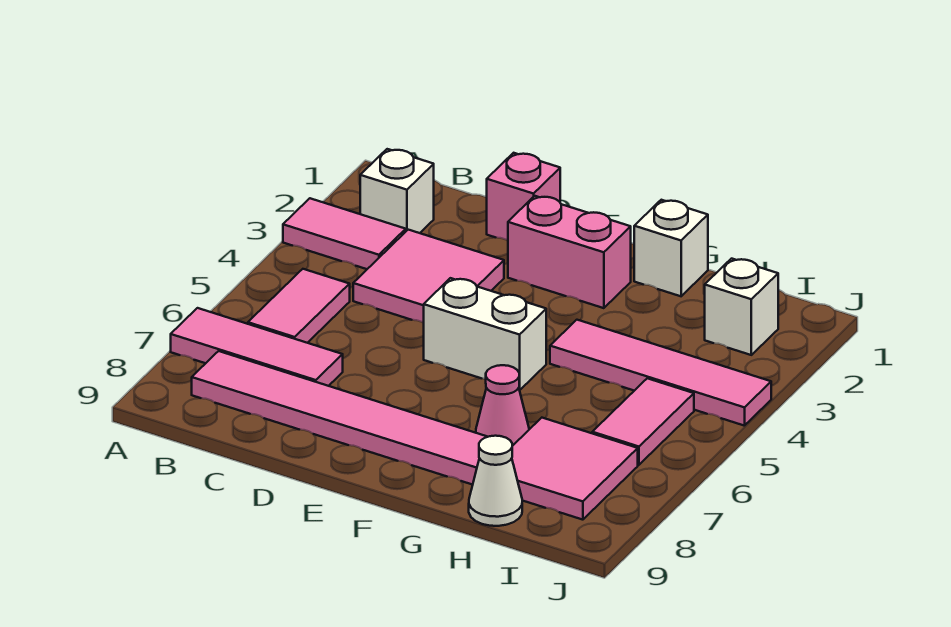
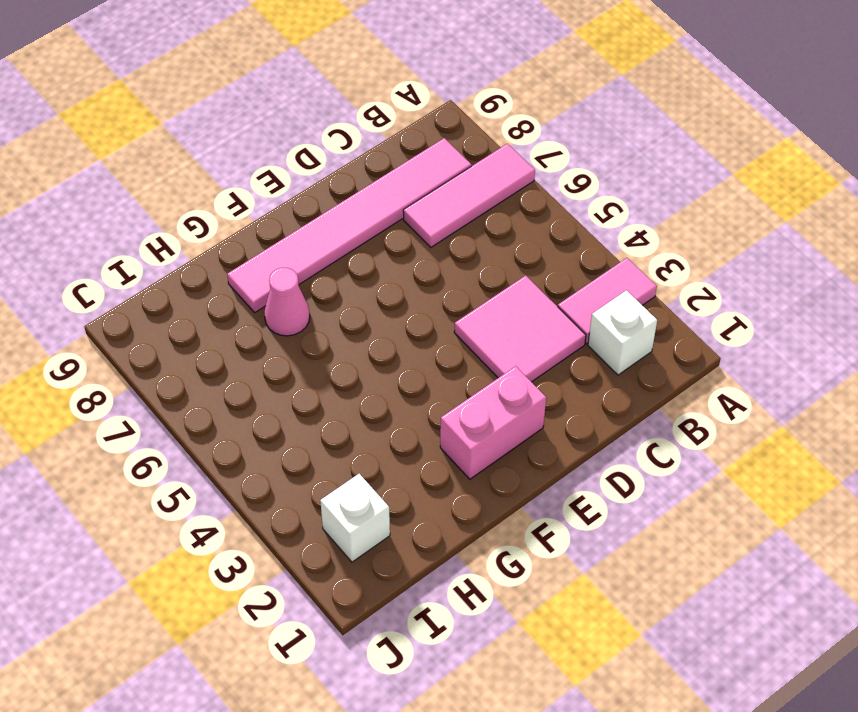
none -> pink 1x2 tile [248,269,350,343]
none -> pink 1x1 brick [487,153,560,241]
none -> white 1x2 brick [424,278,546,390]

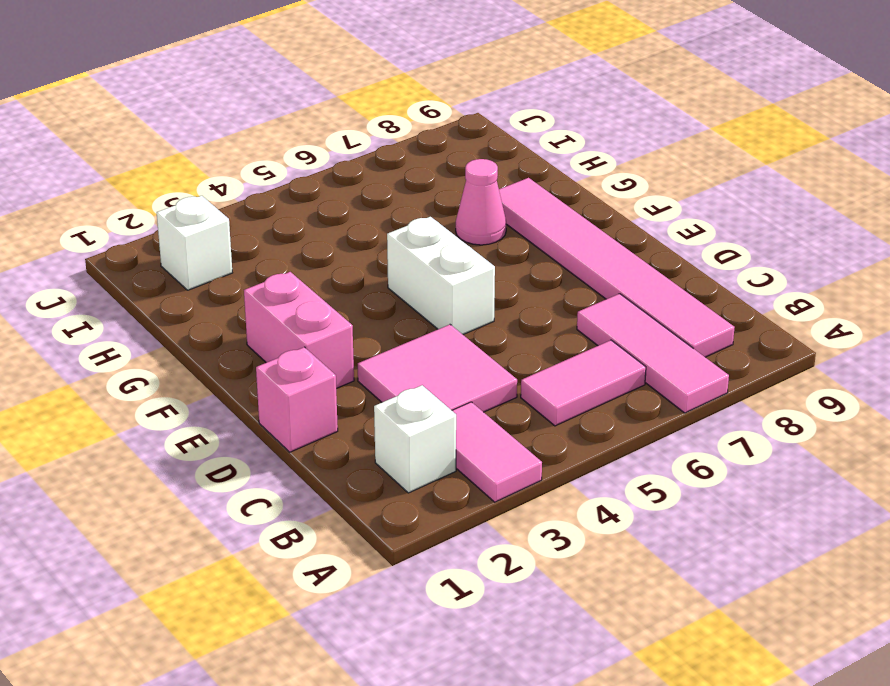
none -> white 1x1 brick [634,200,708,296]
none -> pink 1x4 tile [550,320,771,426]
none -> pink 2x2 tile [512,418,638,520]

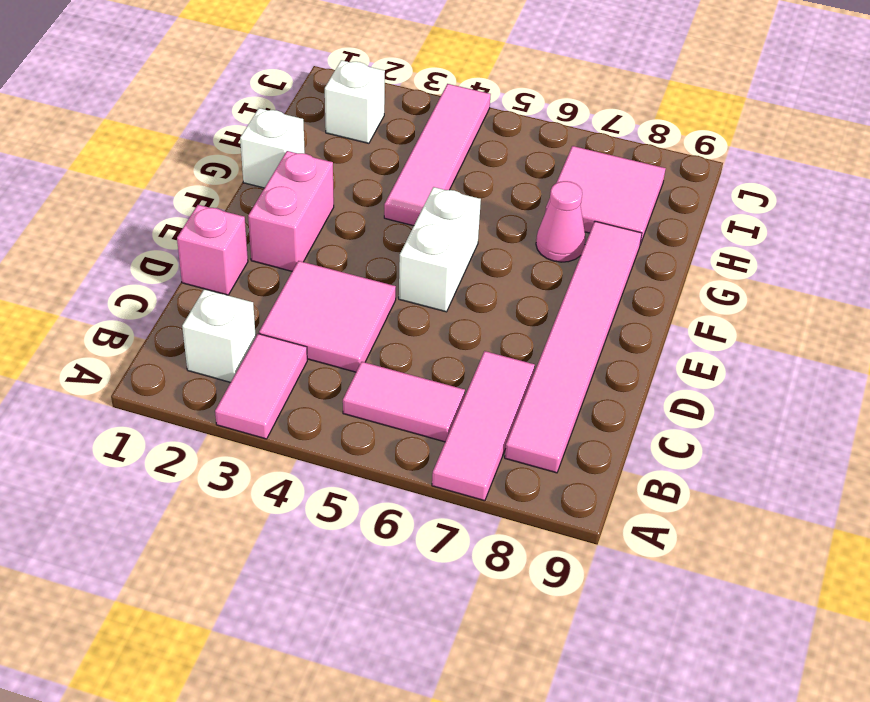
none -> white 1x1 cone [469,436,522,526]
none -> pink 1x2 tile [592,378,694,465]

